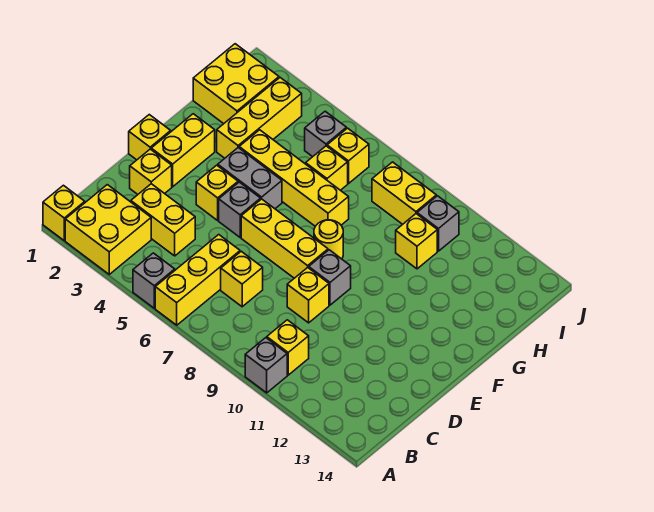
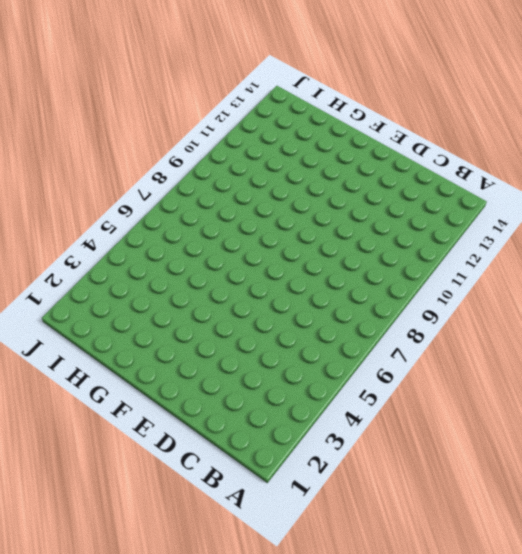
none -> yellow 1x1 brick [43,185,85,241]
none -> yellow 2x2 brick [65,185,151,274]
none -> grey 1x1 brick [133,253,175,308]

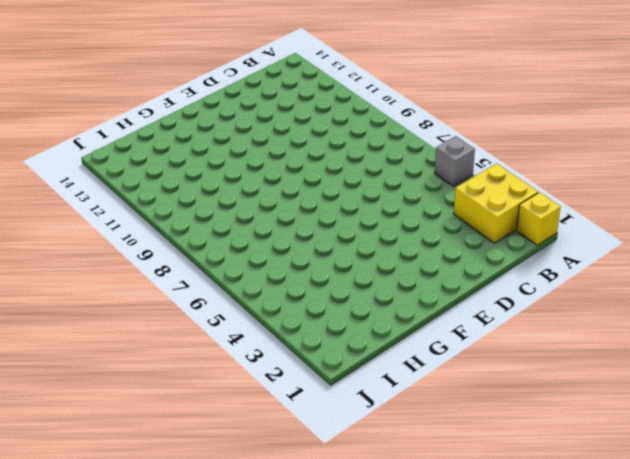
none -> yellow 1x3 brick [155,235,240,325]
none -> grey 1x1 brick [245,338,287,393]
none -> yellow 1x1 brick [267,320,309,375]

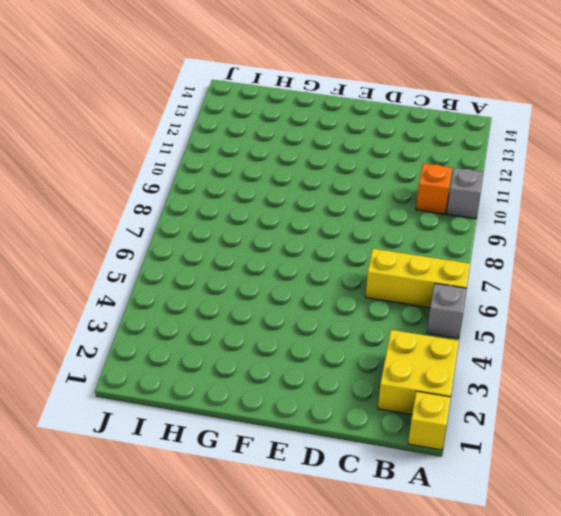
orange 1x1 brick [416,163,452,214] -> yellow 1x1 brick [267,320,309,375]
none -> yellow 1x2 brick [131,184,195,256]
none -> yellow 1x1 brick [221,251,263,307]
none -> yellow 1x1 brick [130,149,172,194]

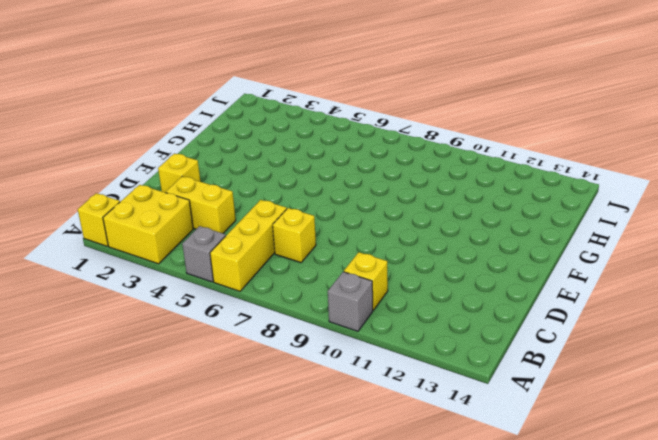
none -> yellow 1x1 brick [287,268,329,323]
none -> yellow 1x1 brick [129,115,171,160]
none -> yellow 1x2 brick [151,114,215,187]

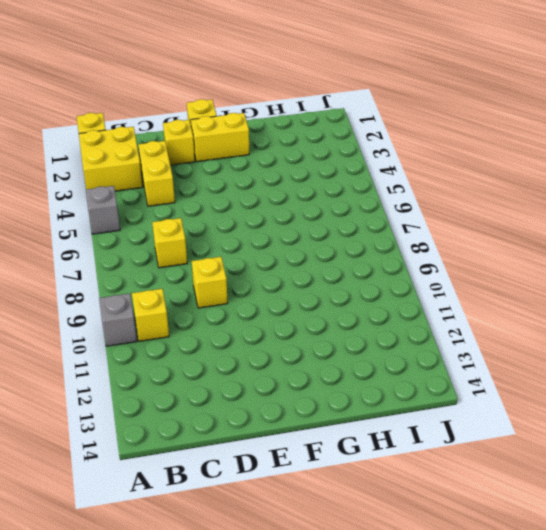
none -> yellow 1x3 brick [155,235,240,325]
none -> yellow 1x1 brick [196,165,238,220]
none -> grey 1x1 brick [219,182,261,237]

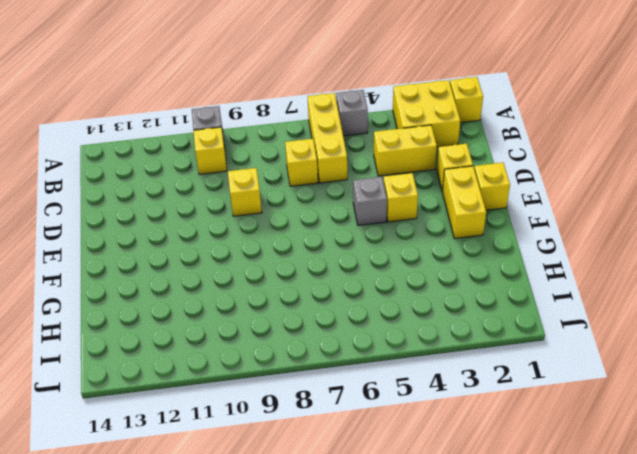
none -> yellow 1x3 brick [241,199,328,278]
none -> grey 1x1 brick [309,250,351,305]
none -> grey 1x2 brick [218,148,282,209]

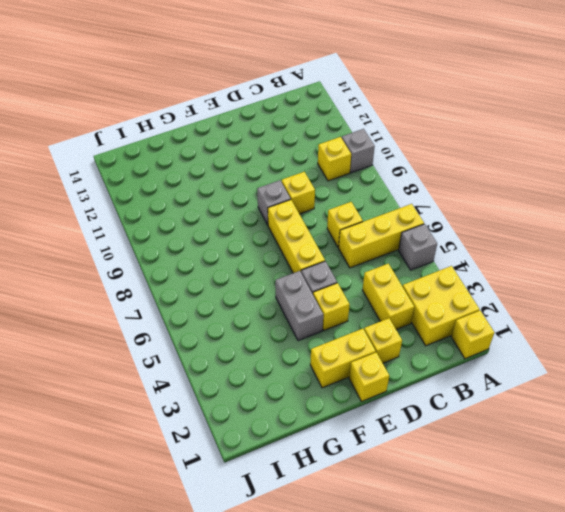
none -> yellow 1x1 round brick [314,220,343,259]
none -> yellow 1x3 brick [217,78,302,158]
none -> yellow 1x4 brick [239,130,349,226]

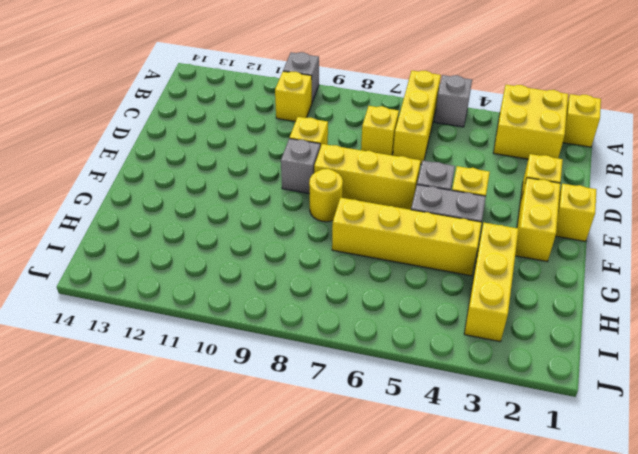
none -> yellow 1x2 brick [131,184,195,256]
none -> yellow 2x2 brick [193,44,279,124]
none -> yellow 1x1 brick [306,146,348,190]

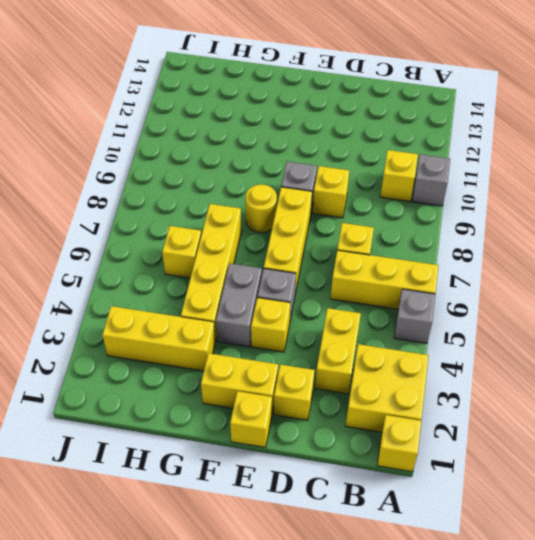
none -> yellow 2x2 brick [193,44,279,124]
none -> yellow 1x1 brick [396,214,437,269]
none -> grey 1x1 brick [305,111,346,157]

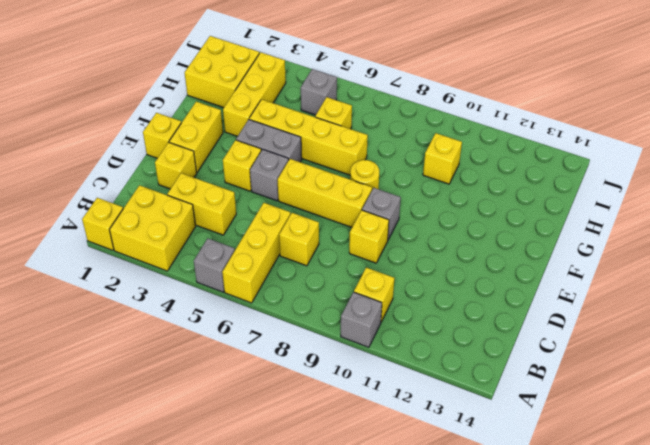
none -> yellow 1x1 brick [327,128,369,183]
none -> yellow 1x2 brick [372,162,436,224]
none -> grey 1x1 brick [417,196,459,251]

